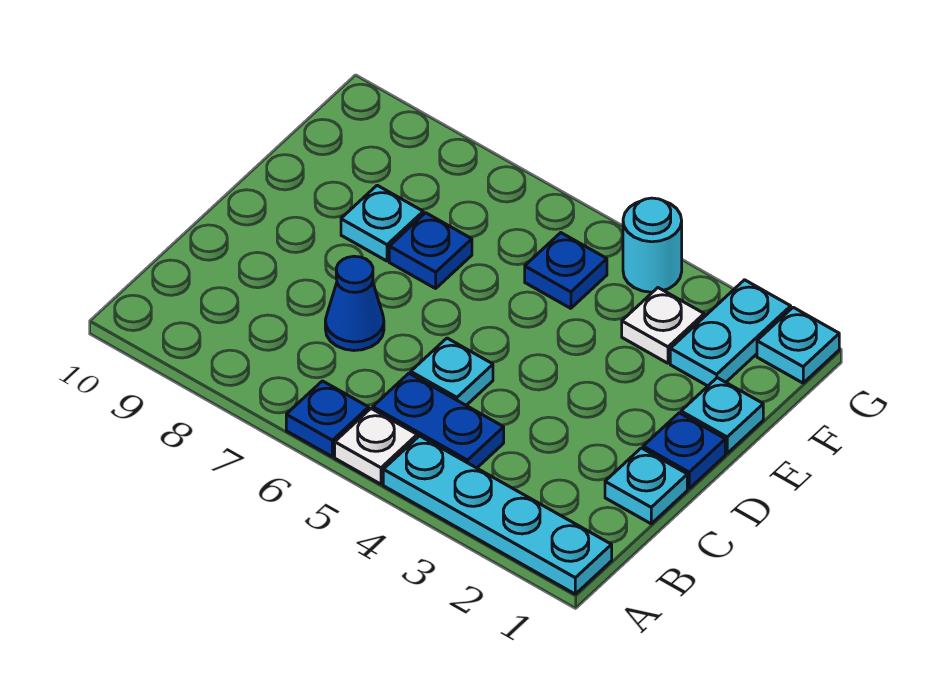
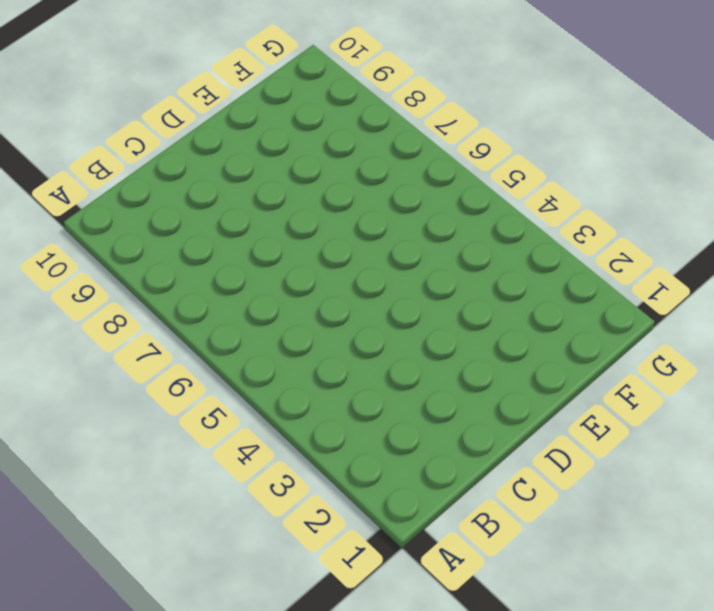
none -> cyan 1x4 plate [383,436,612,594]
none -> white 1x1 plate [335,409,417,484]
none -> blue 1x1 plate [286,381,369,457]

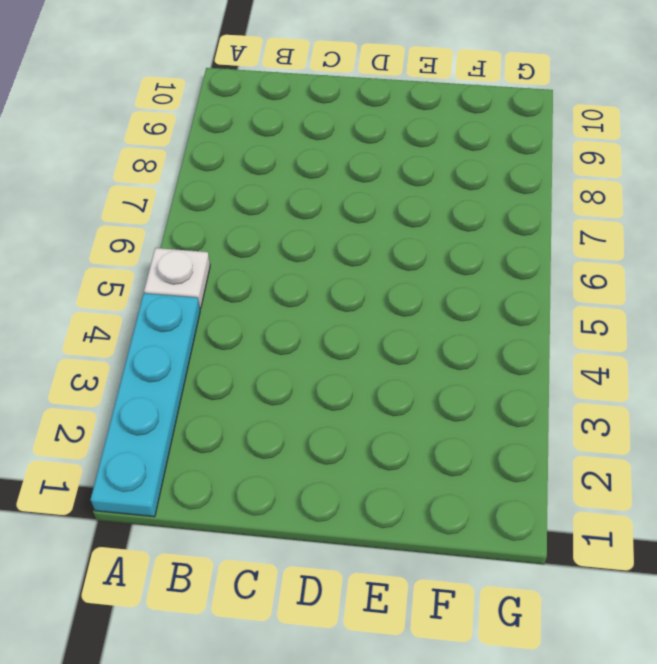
none -> blue 1x1 plate [286,381,369,457]
none -> blue 1x2 plate [373,373,504,468]
none -> cyan 1x1 plate [605,448,687,524]

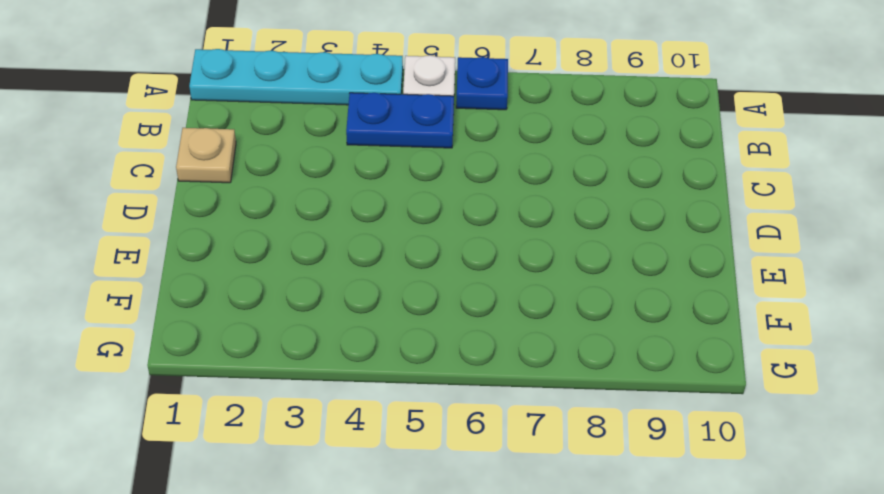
tan 1x1 plate [176,128,236,183] -> cyan 1x1 plate [605,448,687,524]
none -> cyan 1x1 plate [411,338,493,405]
none -> blue 1x1 cone [325,256,384,351]
none -> blue 1x1 plate [643,413,725,488]

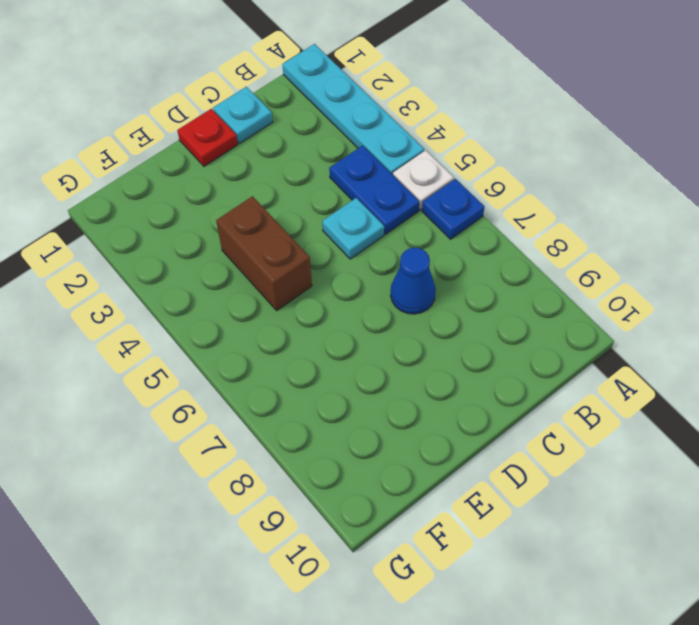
red 1x1 plate [177,109,238,166] -> blue 1x1 plate [643,413,725,488]
brown 1x2 brick [216,196,312,310] -> none
none -> cyan 1x1 plate [681,378,763,453]
none -> blue 1x1 plate [389,213,472,288]
none -> cyan 1x1 plate [341,185,423,261]

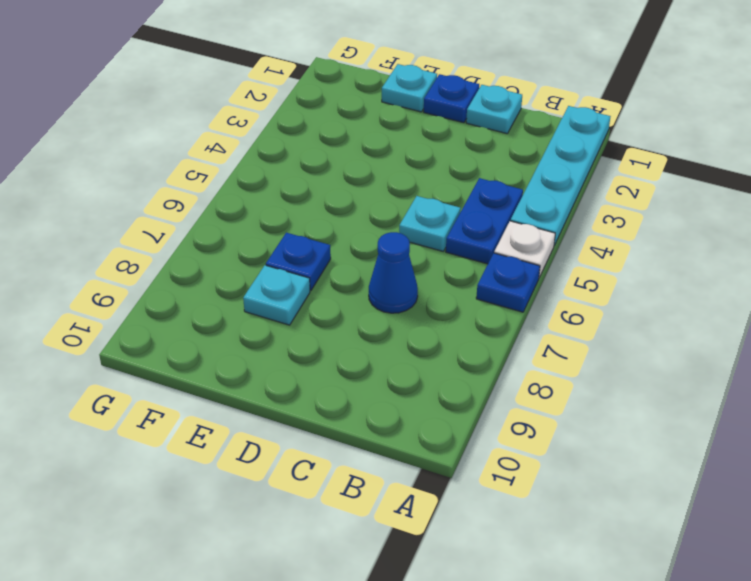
none -> cyan 1x2 plate [670,280,791,386]
none -> white 1x1 plate [622,288,704,363]
none -> blue 1x1 plate [525,233,607,308]

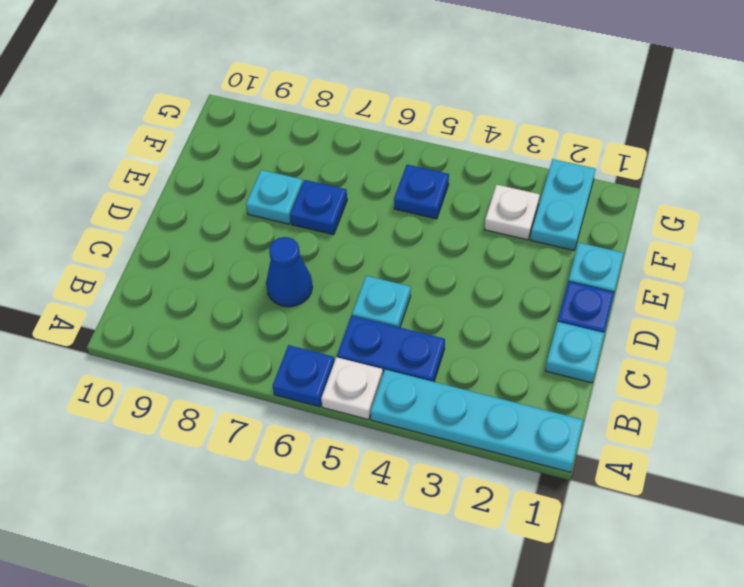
none -> cyan 1x1 plate [757,307,839,383]
none -> cyan 1x1 round brick [623,198,682,292]

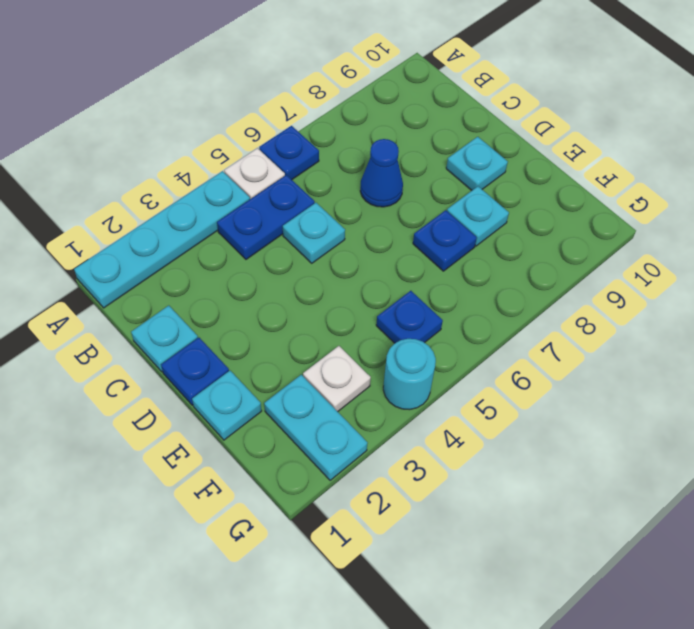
cyan 1x1 plate [446,137,508,190] -> cyan 1x1 plate moved to [757,307,839,383]

